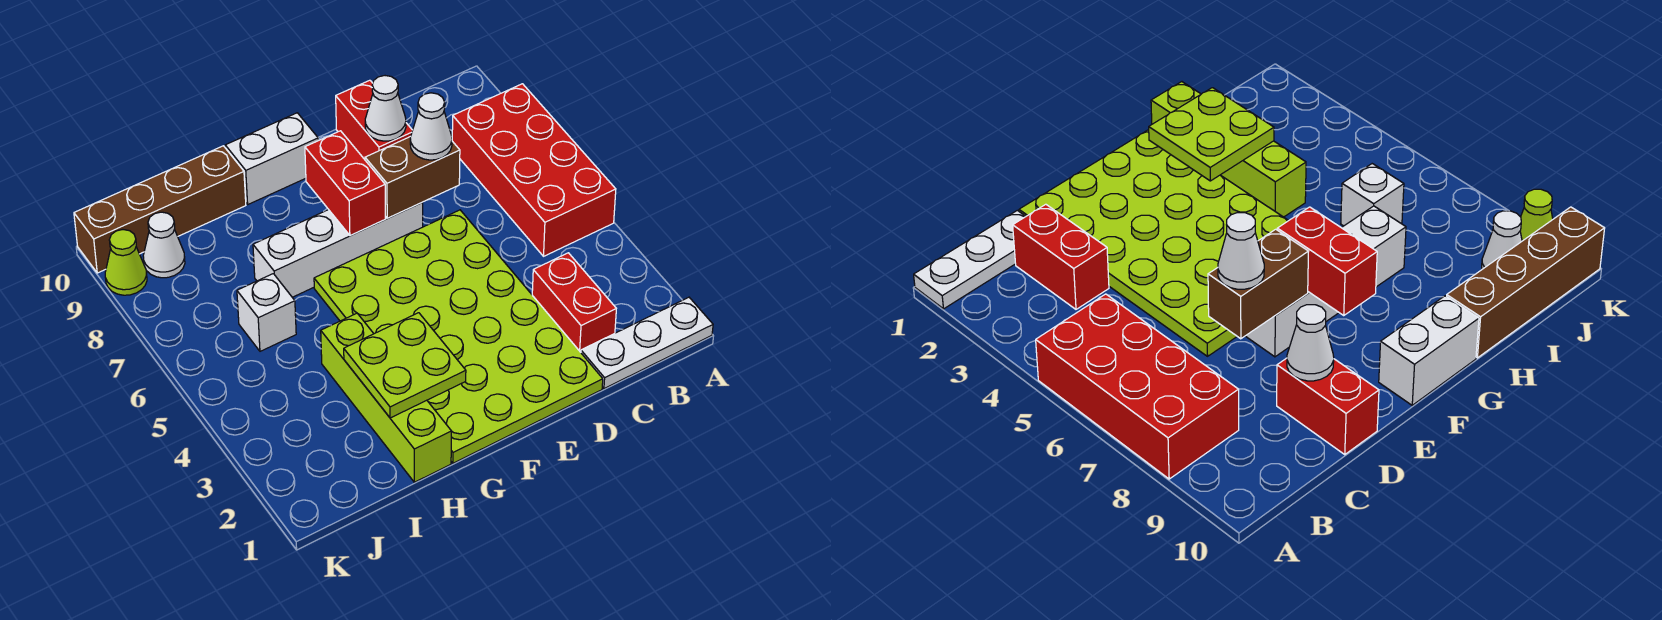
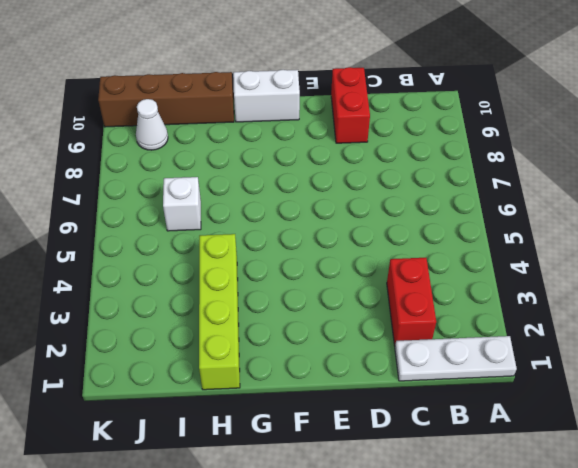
none -> red 2x4 brick [452,84,616,256]
none -> lime 4x6 plate [314,210,603,463]
none -> white 1x4 brick [253,203,423,297]

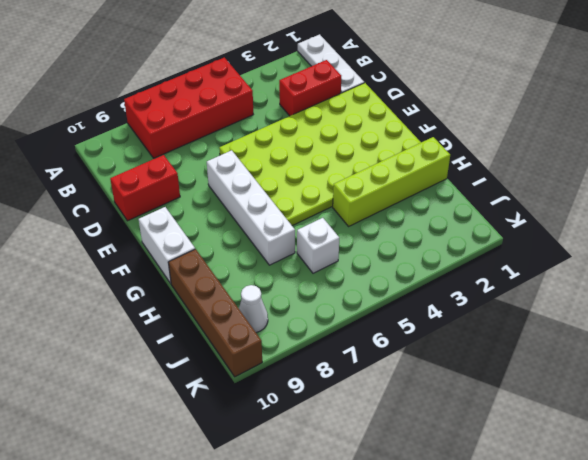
none -> lime 1x1 cone [105,230,147,295]
none -> brown 1x2 brick [365,136,460,218]
none -> white 1x1 cone [365,76,406,141]

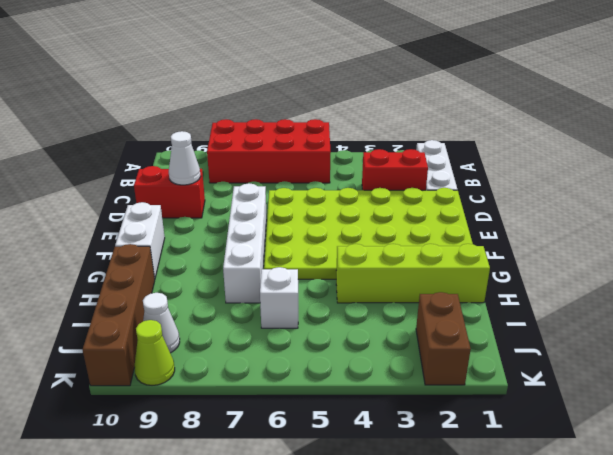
brown 1x2 brick [416,292,471,385] -> brown 1x2 brick moved to [365,136,460,218]
none -> red 1x2 brick [305,131,385,236]
none -> lime 2x2 plate [344,313,466,418]
none -> white 1x1 cone [410,93,452,160]

